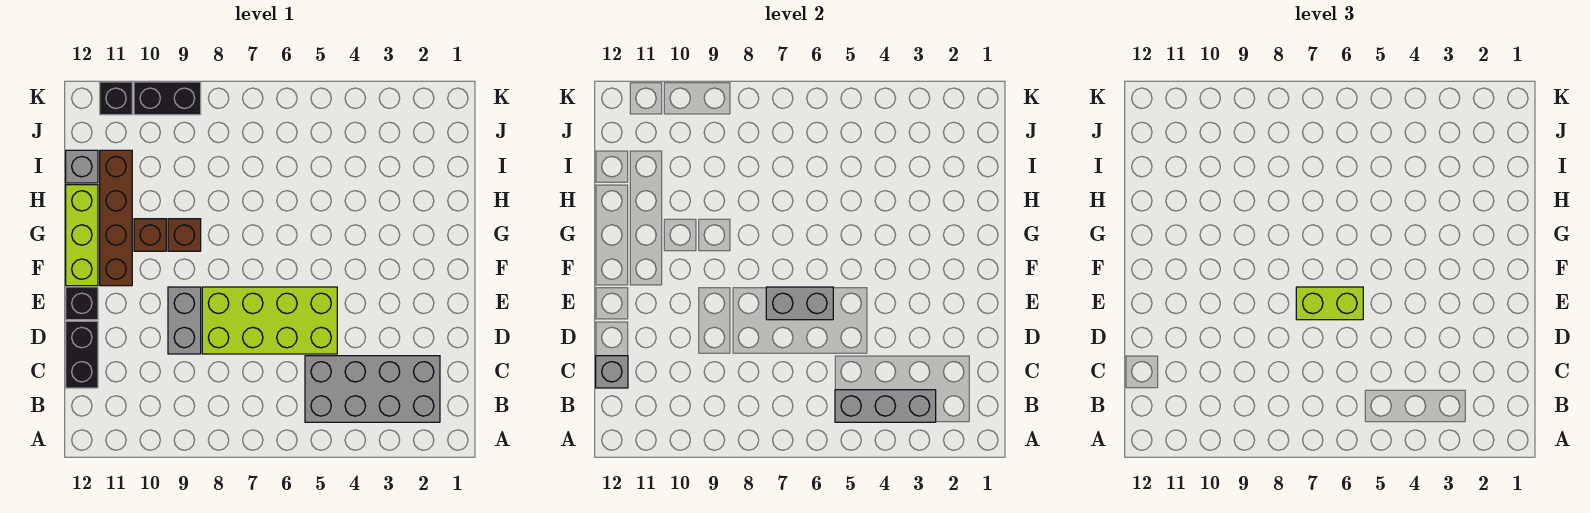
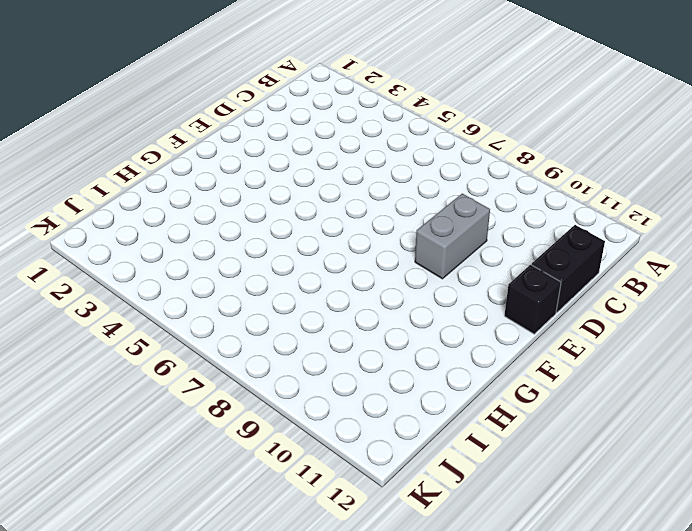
none -> grey 2x4 brick [305,356,440,422]
none -> lime 2x4 brick [202,287,337,354]
none -> brown 1x4 brick [100,150,132,286]

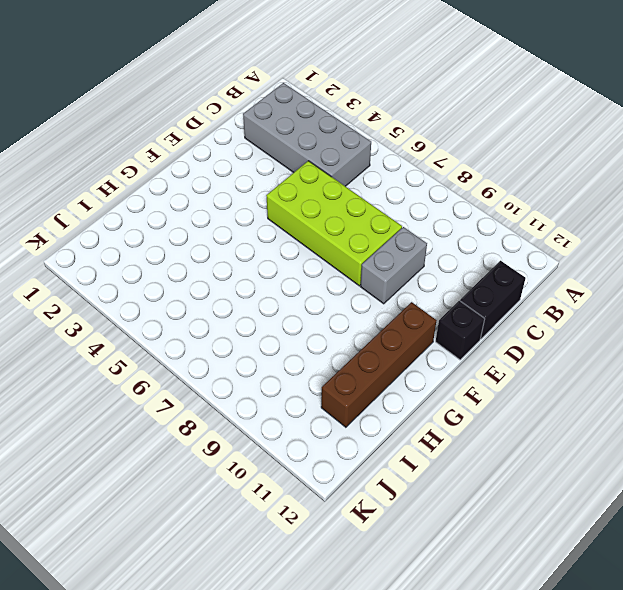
none -> lime 1x3 brick [66,185,98,286]
none -> brown 1x1 brick [168,219,201,251]
none -> brown 1x1 brick [134,219,166,251]

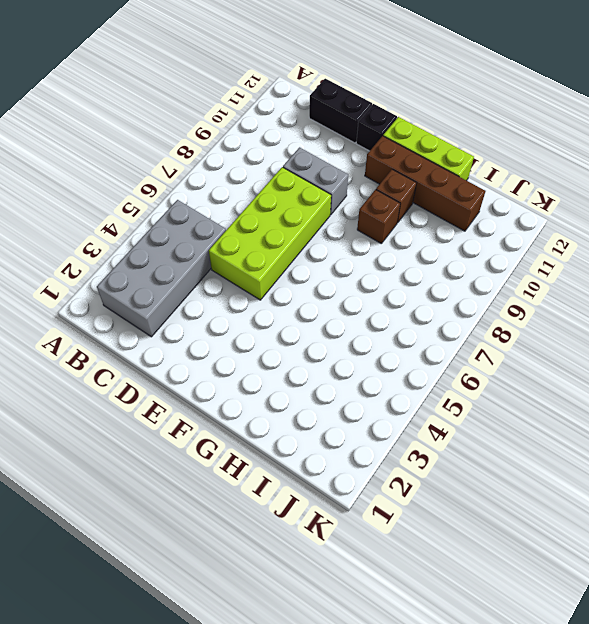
none -> grey 1x1 brick [66,150,98,183]
none -> black 1x2 brick [134,82,201,115]
none -> black 1x1 brick [100,82,132,115]

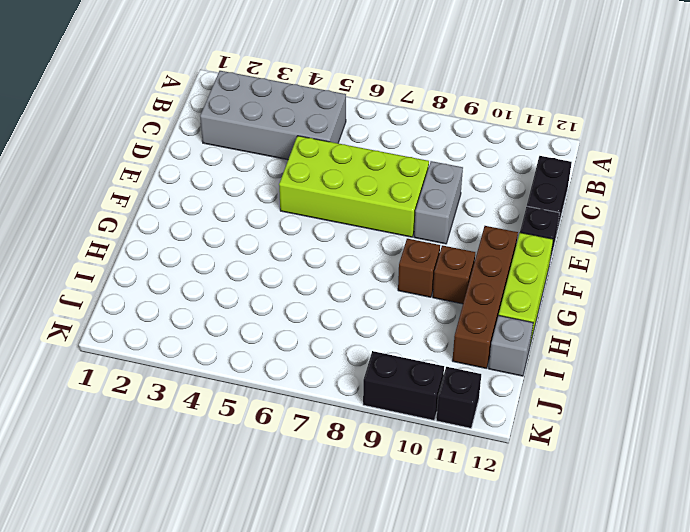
none -> grey 1x3 brick [835,390,936,422]
none -> grey 1x1 brick [596,356,628,388]
none -> grey 1x2 brick [766,287,833,320]

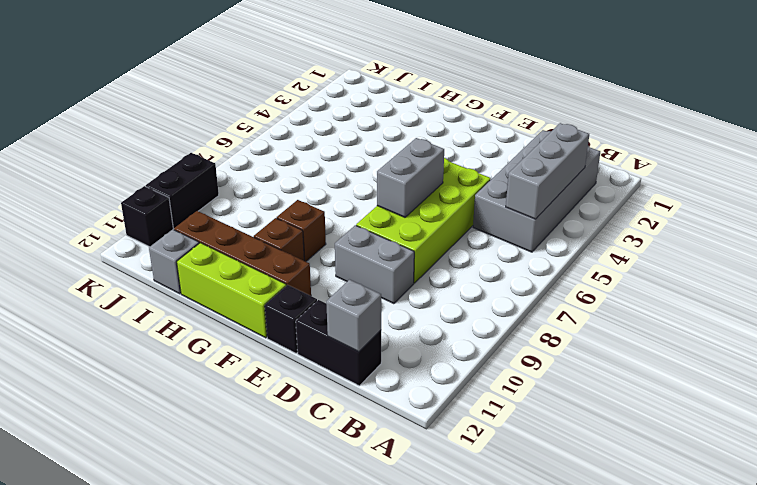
none -> lime 1x2 brick [1296,287,1363,320]

